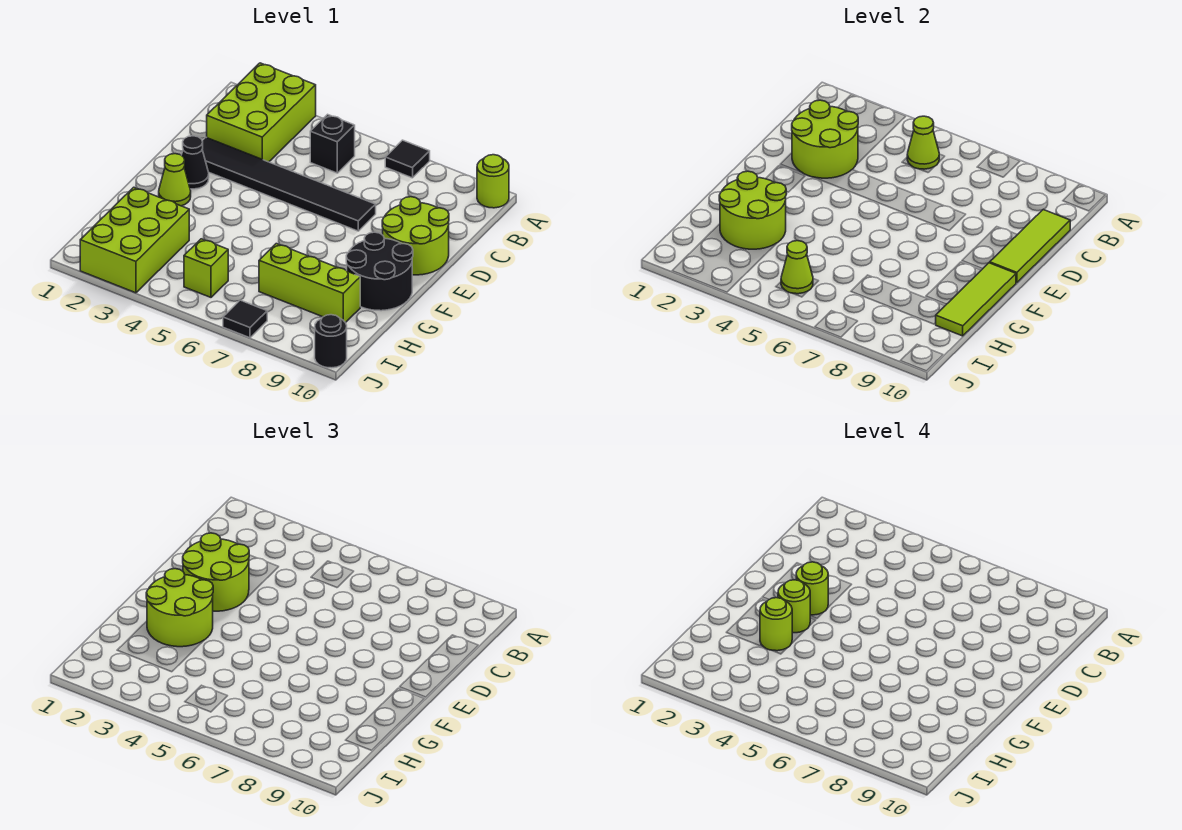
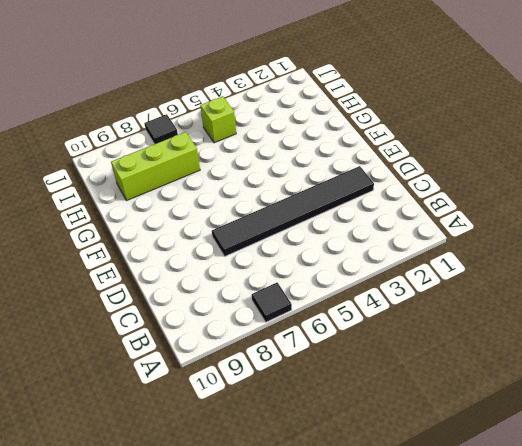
none -> lime 2x3 brick [207,63,316,162]
none -> lime 1x1 round brick [477,155,509,208]
none -> black 1x1 brick [310,114,355,173]

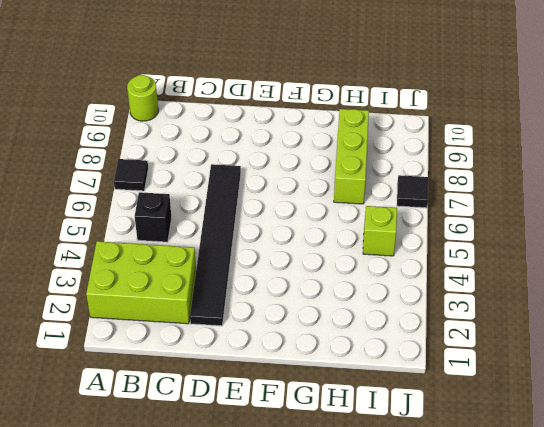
none -> lime 2x2 round brick [382,197,449,275]
none -> black 1x1 cone [181,136,209,189]
none -> lime 1x1 cone [159,154,191,206]

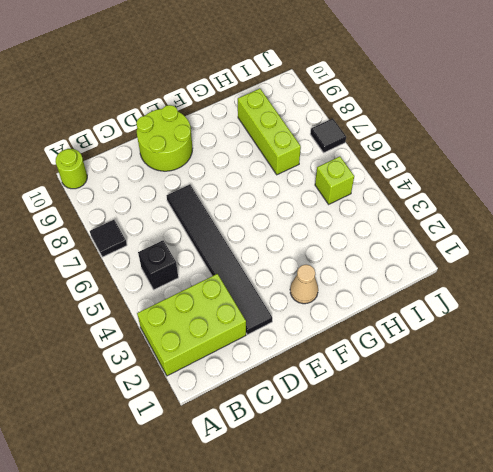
tan 1x1 cone [290,265,318,304] -> lime 1x1 cone [159,154,191,206]
none -> black 1x1 cone [181,136,209,189]
none -> black 2x2 round brick [346,232,413,311]
none -> lime 2x3 brick [80,187,189,293]

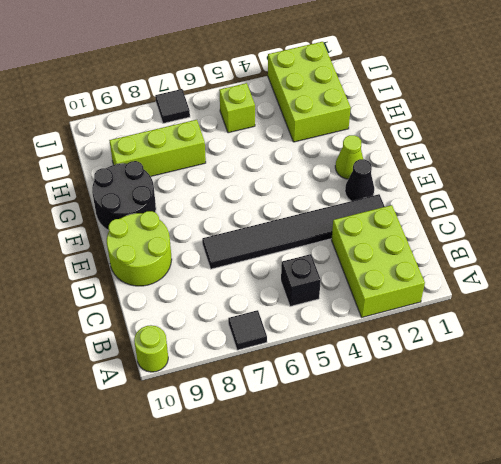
none -> black 1x1 round brick [315,315,347,368]
none -> lime 1x1 cone [907,116,939,169]
none -> lime 2x2 round brick [792,100,858,178]

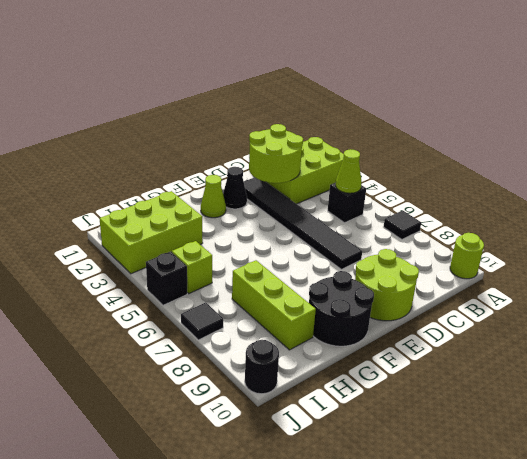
black 1x1 brick [146,252,187,305] -> none
none -> lime 1x3 tile [990,209,1070,283]
none -> lime 1x3 tile [936,263,1016,336]
none -> lime 2x2 round brick [719,171,786,249]

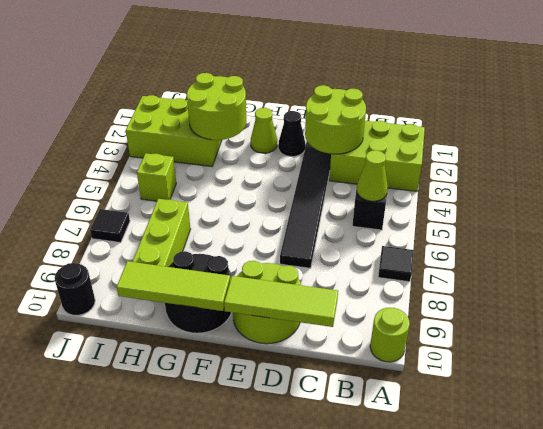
none -> lime 1x1 cone [781,241,813,294]
none -> lime 2x2 round brick [183,533,249,611]
none -> lime 2x2 round brick [146,569,213,647]

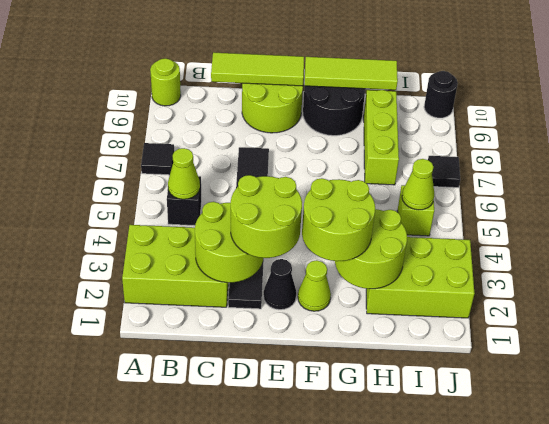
none -> lime 1x1 round brick [796,562,828,615]
none -> lime 1x1 round brick [778,580,810,633]
none -> lime 1x1 round brick [760,598,792,651]

